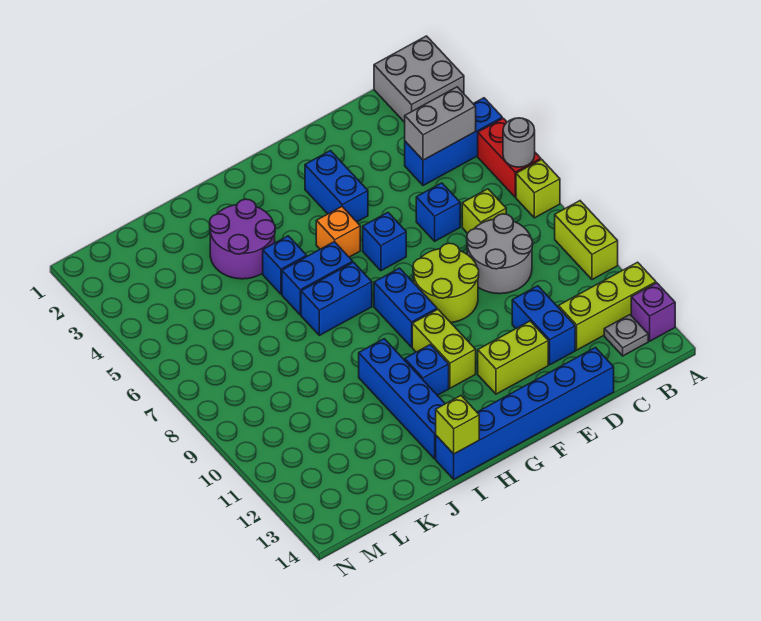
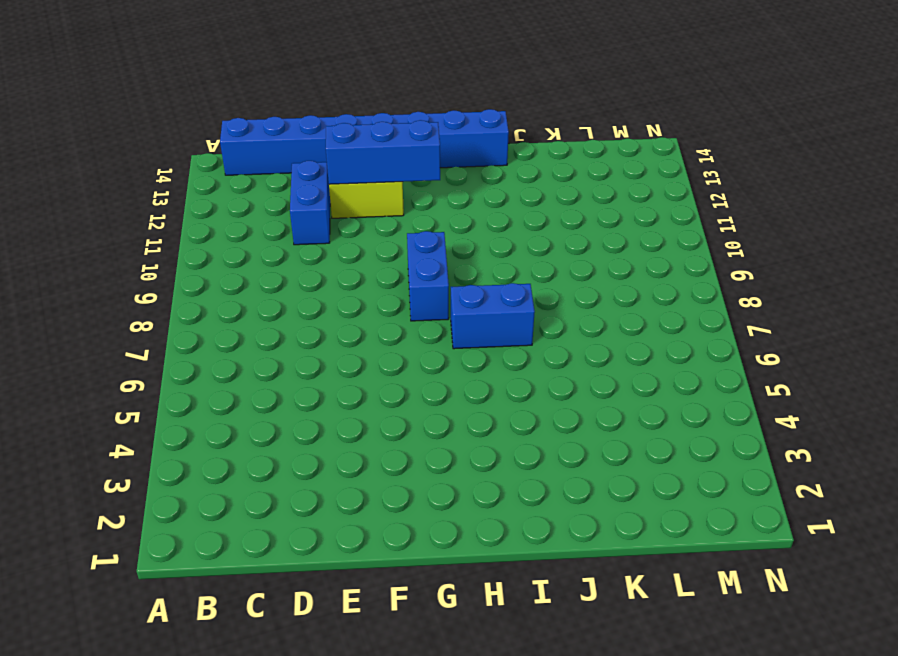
blue 1x8 brick [220,109,509,175] -> blue 1x6 brick [436,348,614,479]
blue 1x3 brick [326,120,440,184] -> blue 1x3 brick moved to [405,98,502,186]
none -> grey 2x2 brick [374,36,464,122]
none -> red 1x2 brick [478,118,541,197]
none -> lime 1x1 brick [516,159,560,218]

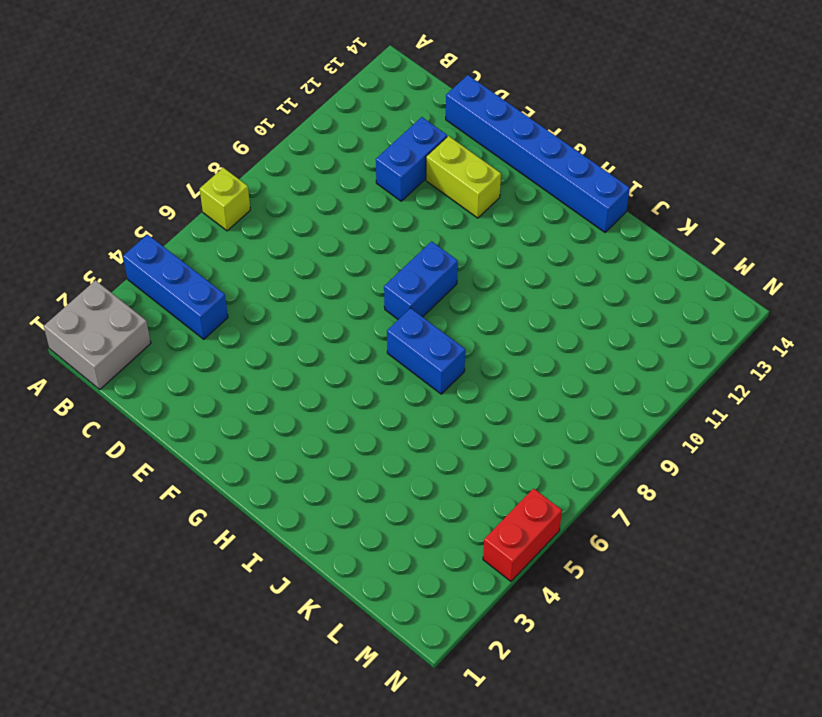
red 1x2 brick [483,488,562,581] -> red 1x2 brick moved to [478,118,541,197]
none -> lime 1x2 brick [555,201,618,280]
none -> lime 1x3 brick [558,262,656,350]
none -> purple 1x1 brick [631,283,675,341]

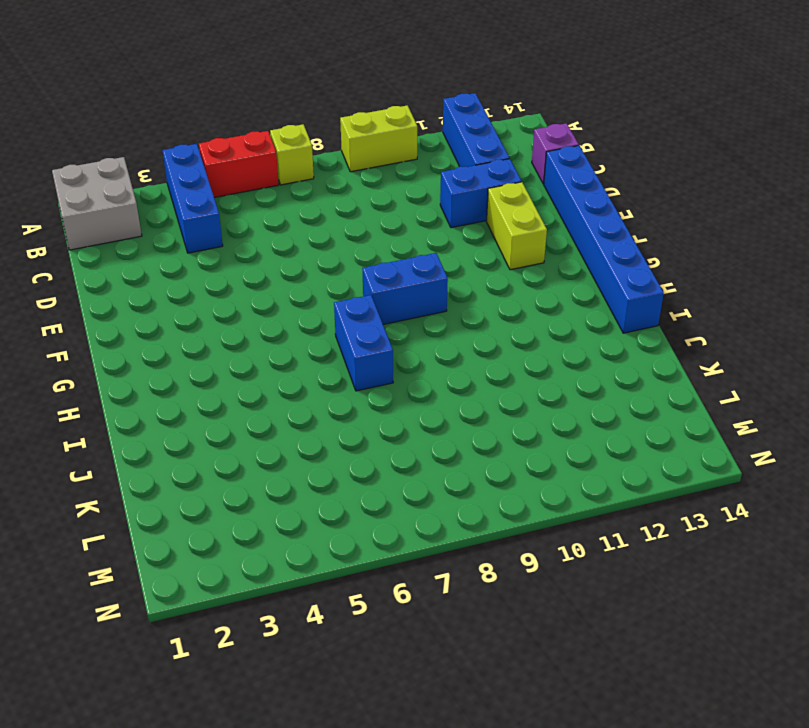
blue 1x3 brick [443,93,509,167] -> lime 1x3 brick [558,262,656,350]
purple 1x1 brick [532,123,579,184] -> purple 1x1 brick moved to [631,283,675,341]
none -> grey 1x1 plate [604,315,648,356]
none -> lime 1x1 brick [462,189,506,233]
none -> grey 2x2 round brick [467,214,533,294]

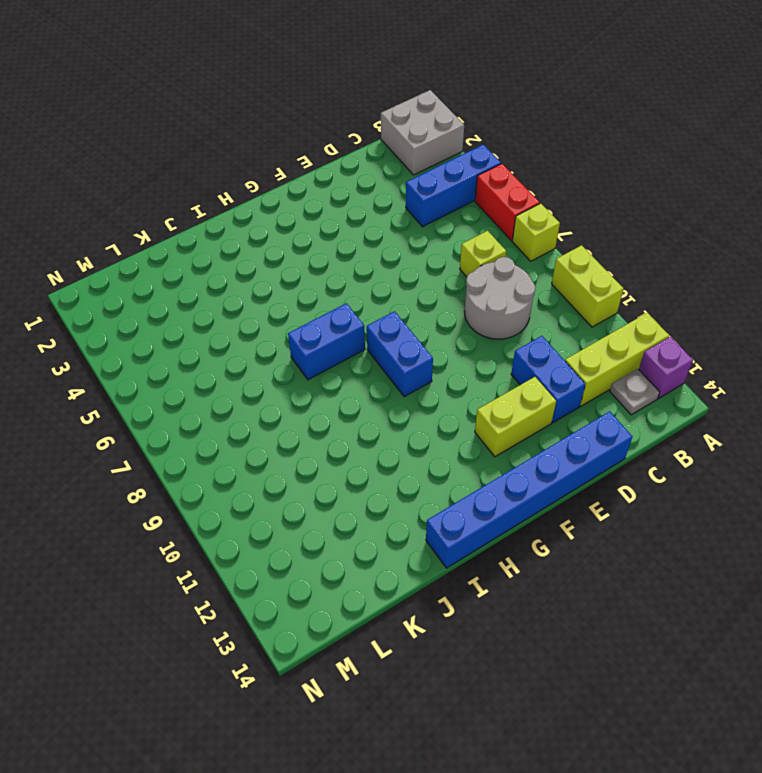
none -> blue 1x1 brick [416,183,460,241]
none -> lime 2x2 round brick [413,243,479,323]
none -> blue 1x2 brick [305,151,368,222]

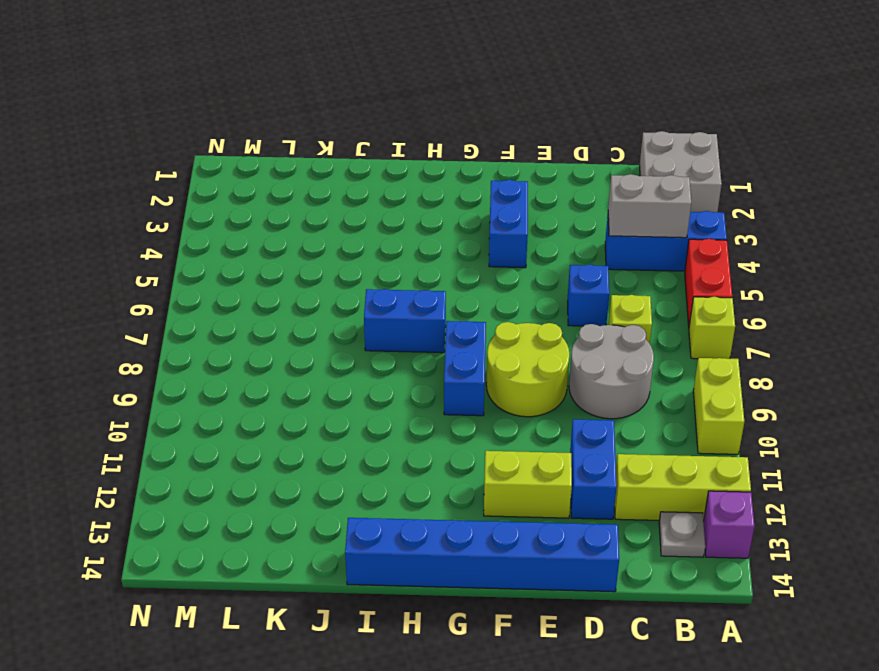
none -> blue 1x1 brick [363,213,406,271]
none -> orange 1x1 brick [316,207,360,257]
none -> lime 1x2 brick [412,309,476,388]

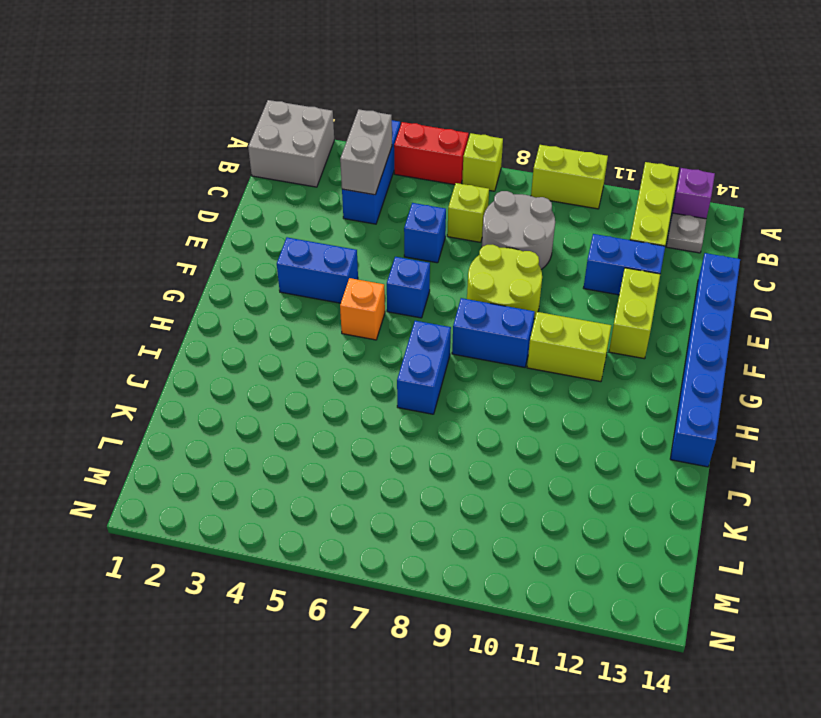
none -> blue 1x2 brick [282,242,353,315]
none -> blue 1x1 brick [405,345,449,395]
none -> purple 2x2 round brick [210,199,275,279]

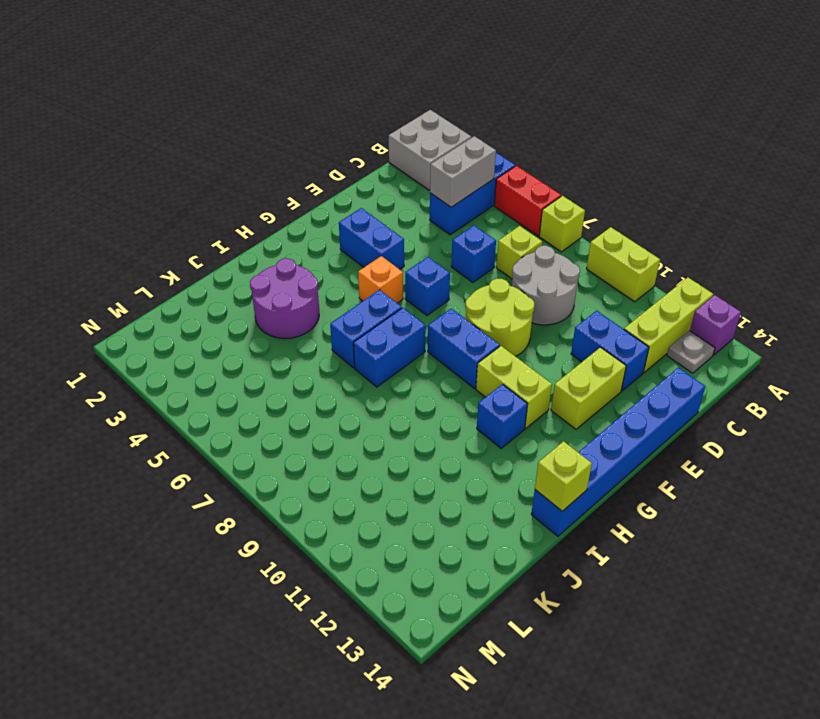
none -> blue 1x1 brick [263,236,307,294]
none -> blue 1x4 brick [359,339,445,459]
none -> grey 1x1 round brick [503,118,535,167]

